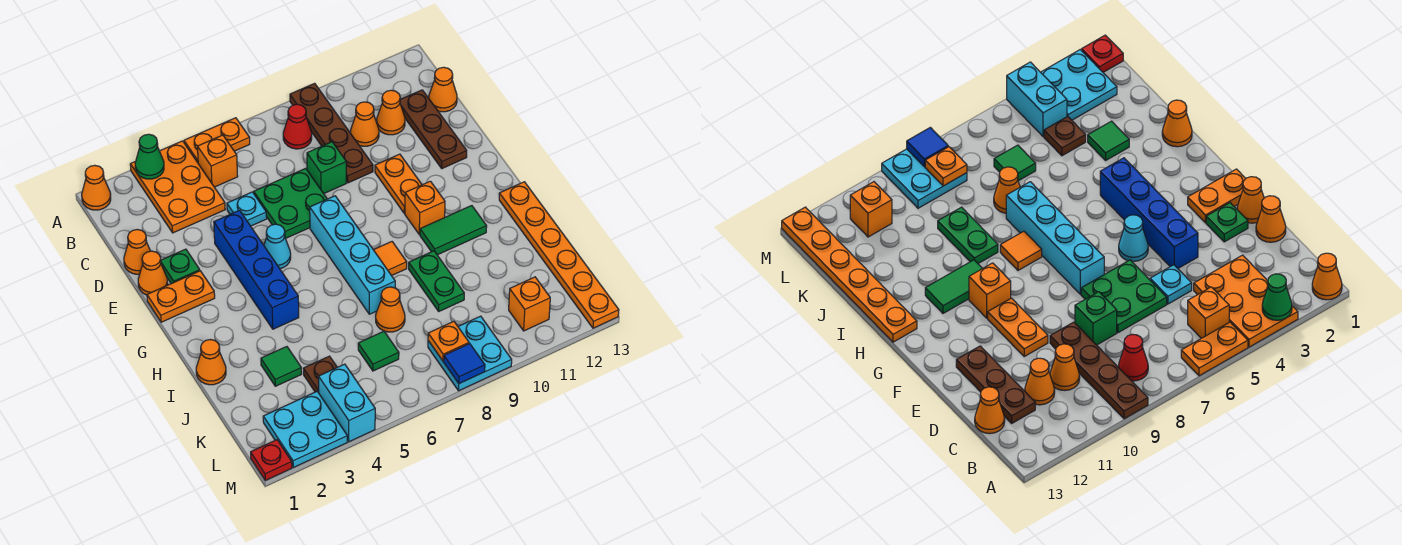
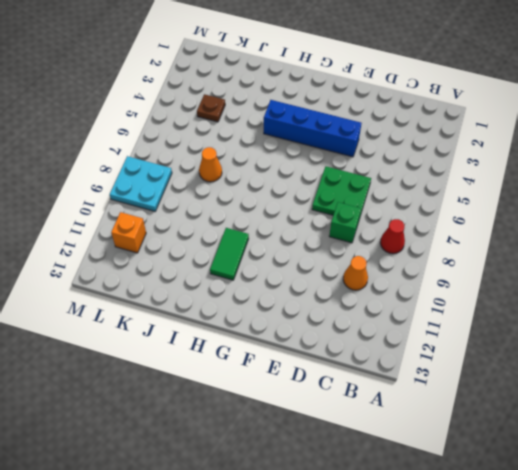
none -> orange 1x1 cone [82,165,111,210]
none -> orange 2x3 plate [130,141,225,233]
none -> orange 1x2 plate [184,118,250,162]
none -> brown 1x4 plate [290,83,373,183]

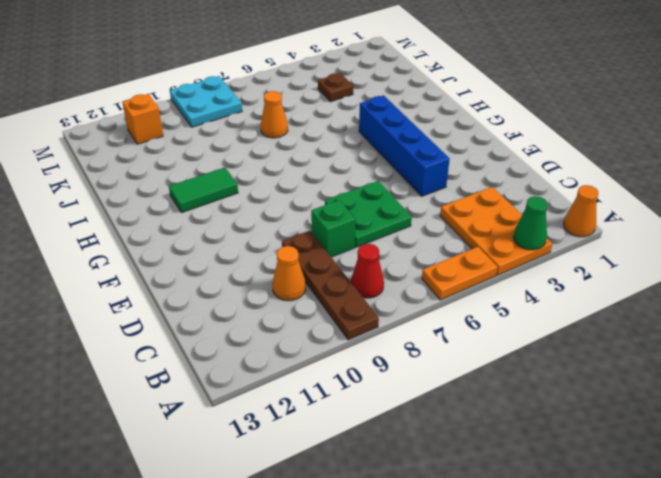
none -> orange 1x1 brick [198,135,238,187]
none -> orange 1x1 cone [377,90,405,135]
none -> brown 1x3 plate [400,90,467,169]
none -> orange 1x1 cone [429,67,457,112]

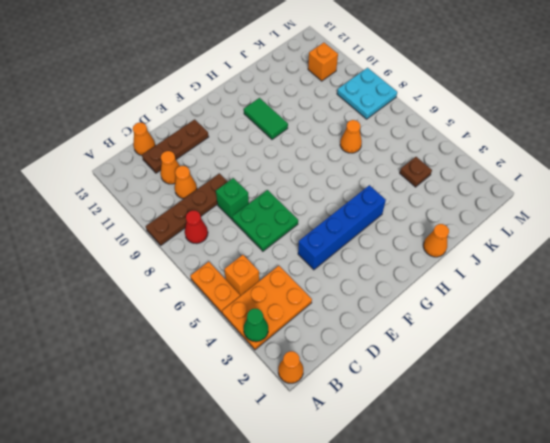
none -> orange 1x1 cone [124,229,150,274]
none -> cyan 1x1 plate [227,192,267,226]
none -> orange 1x1 cone [138,251,168,295]
none -> green 1x1 plate [161,249,200,284]

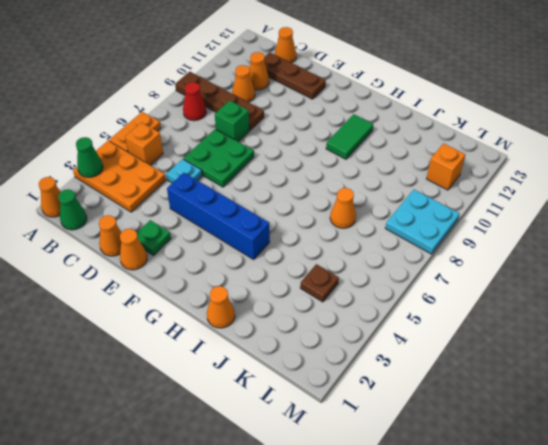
green 1x1 cone [58,189,87,230] -> none
none -> orange 1x2 plate [375,154,422,213]
none -> orange 1x2 plate [147,271,215,322]
none -> cyan 1x1 cone [264,224,291,269]
none -> cyan 1x4 brick [310,196,395,314]

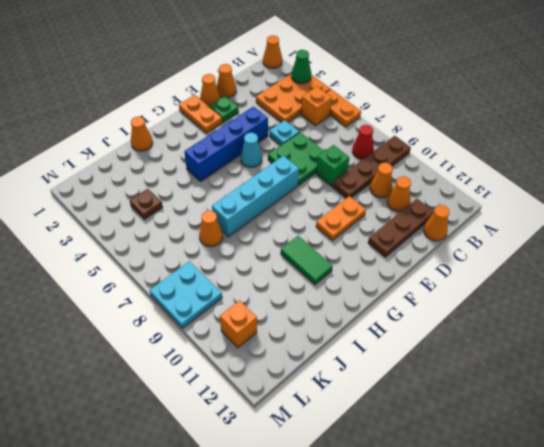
none -> orange 1x1 brick [405,181,445,235]
none -> orange 1x1 tile [374,242,407,276]
none -> orange 1x6 plate [499,182,619,328]
none -> green 1x2 plate [409,251,464,311]

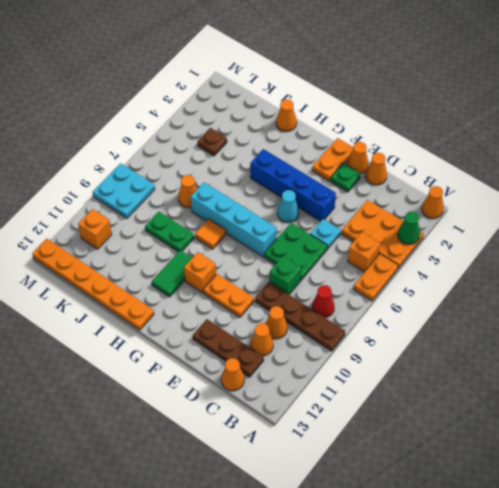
none -> green 1x1 tile [261,347,302,386]
none -> green 1x1 tile [358,331,399,371]
none -> cyan 2x2 plate [263,391,347,467]
none -> cyan 1x2 brick [319,364,375,442]

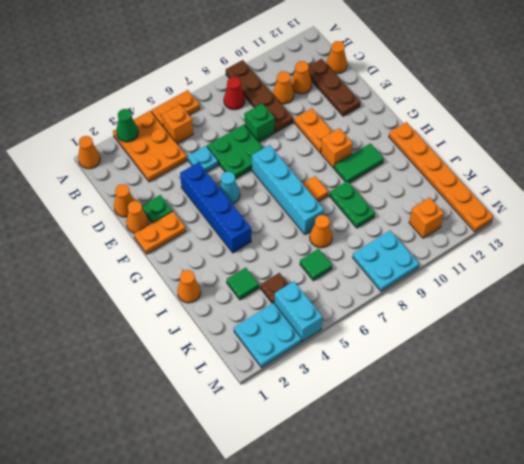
none -> red 1x1 plate [251,440,292,480]
none -> orange 1x1 plate [428,321,469,361]
none -> blue 1x1 tile [444,344,485,384]

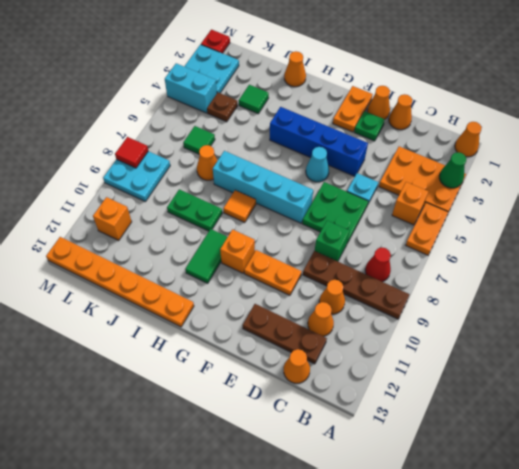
red 1x1 tile [115,137,148,168] -> blue 1x1 tile [444,344,485,384]
none -> orange 1x1 plate [428,321,469,361]

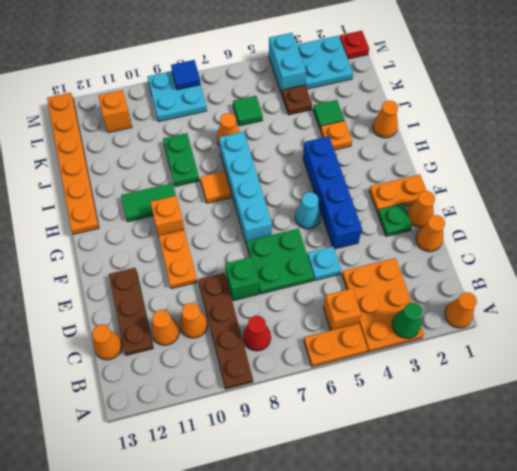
orange 1x1 plate [320,121,352,150] -> orange 1x1 plate moved to [428,321,469,361]

